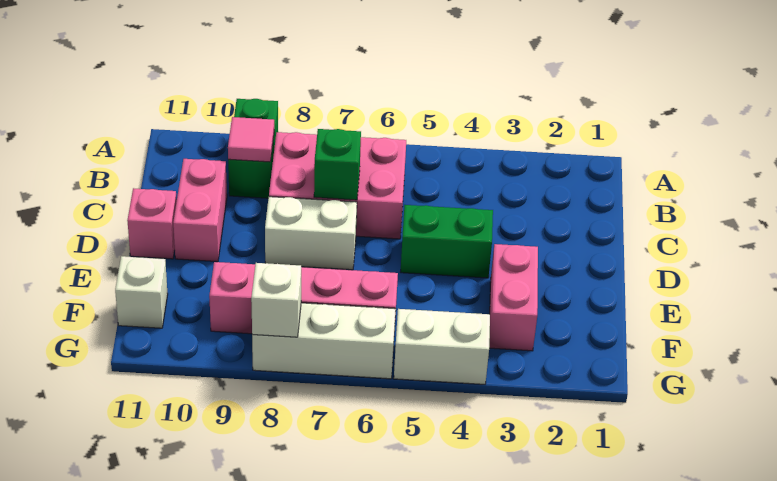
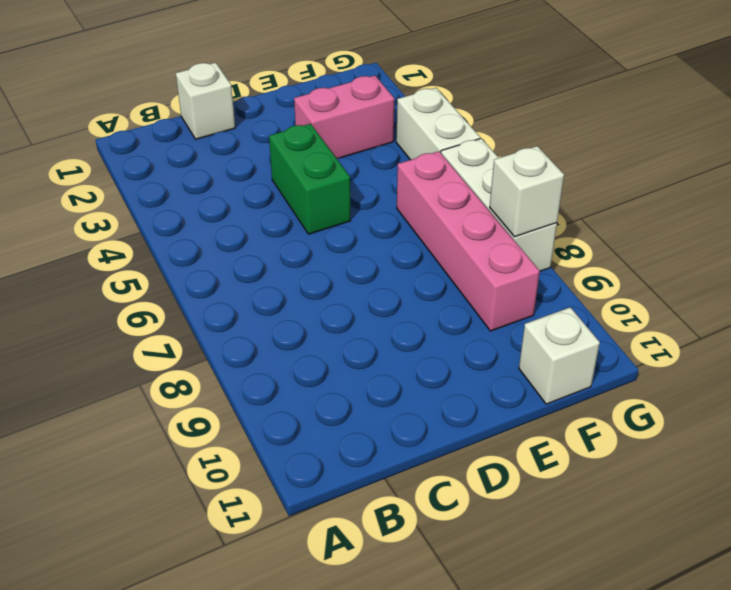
white 1x1 brick [176,63,235,139] -> none
none -> green 1x2 brick [228,99,278,198]
none -> pink 2x3 brick [269,132,406,239]
none -> pink 1x2 brick [173,159,227,262]

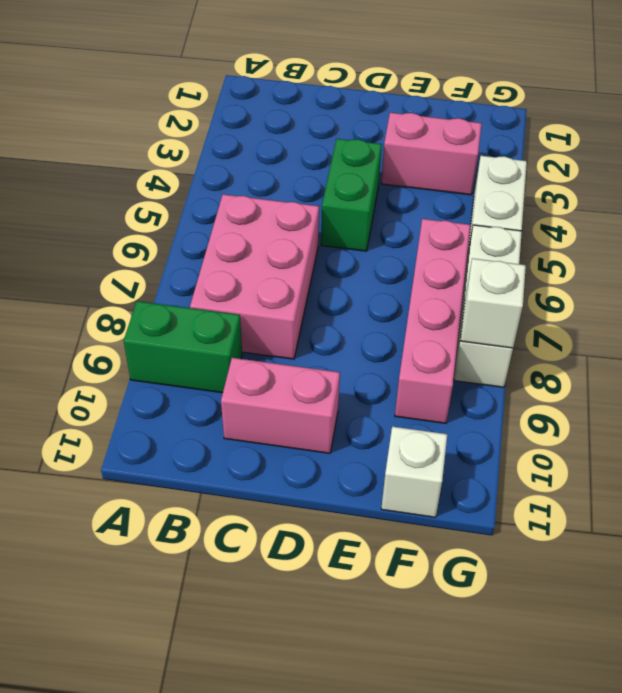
none -> white 1x2 brick [265,197,357,270]
none -> pink 1x1 brick [127,188,177,259]
none -> pink 1x1 tile [228,117,274,162]

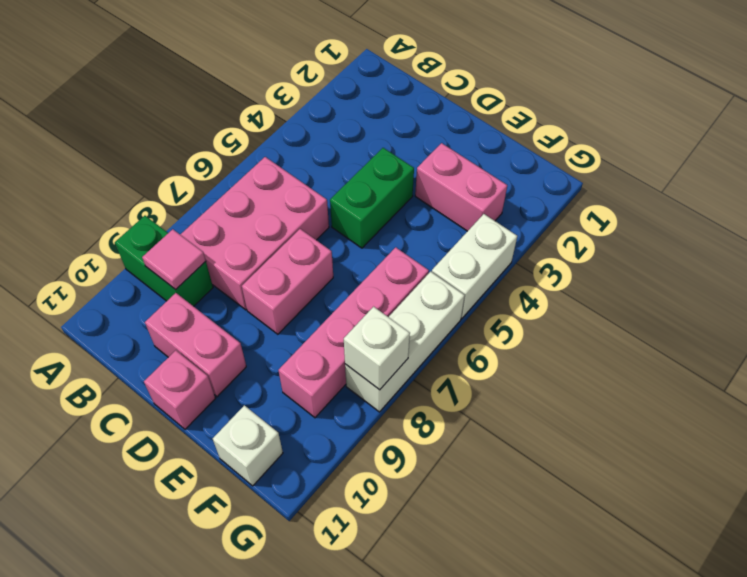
pink 1x2 brick [242,229,333,334] -> white 1x2 brick [265,197,357,270]
none -> green 1x1 brick [314,129,361,200]

